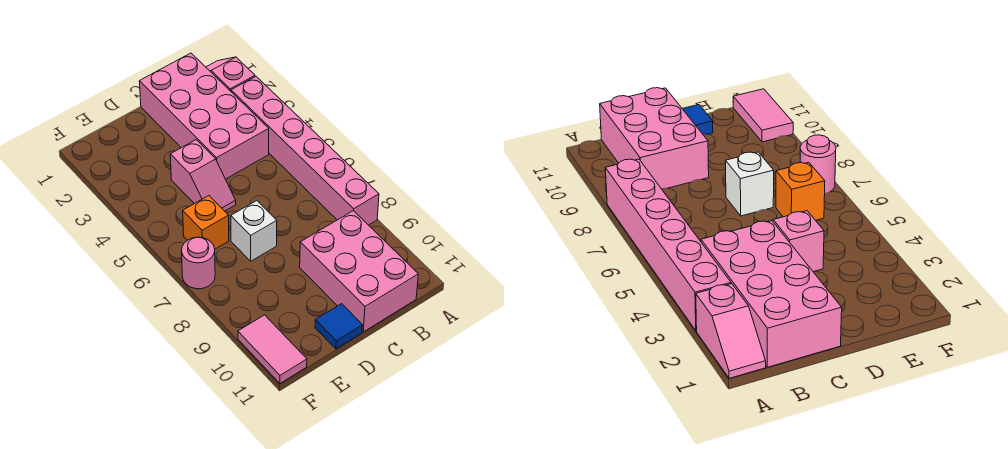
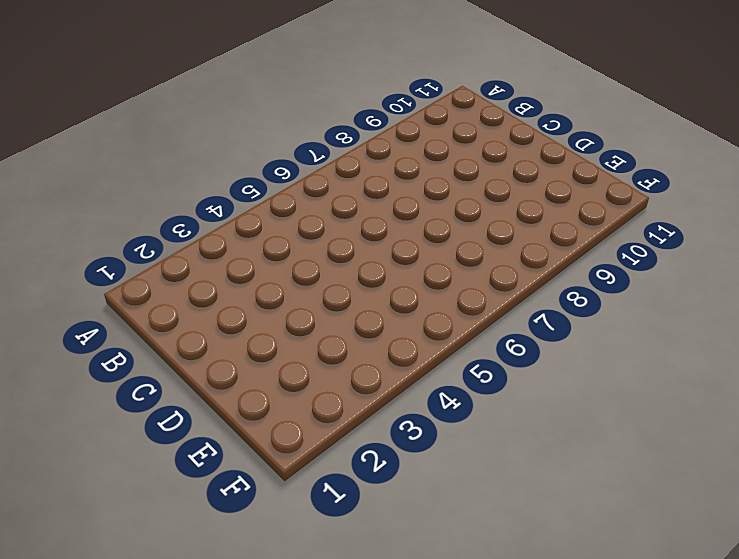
none -> pink 1x2 slope [206,57,255,91]
none -> pink 1x6 brick [231,77,379,225]

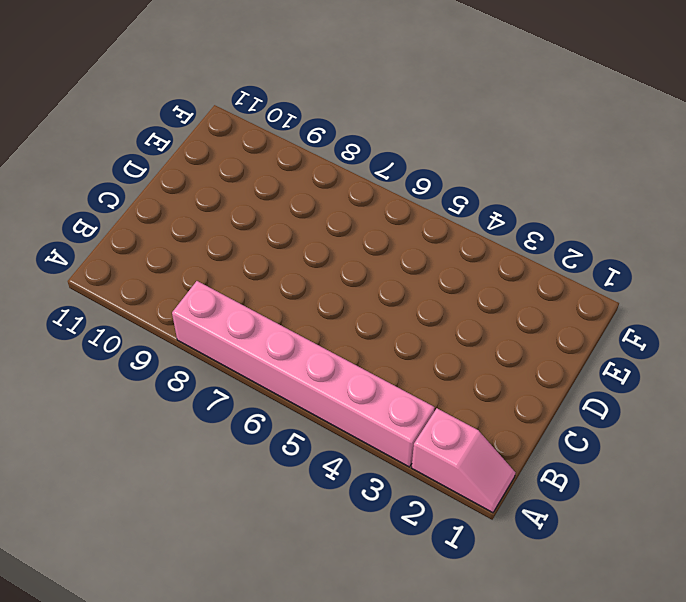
none -> pink 2x4 brick [139,53,269,179]
none -> pink 2x3 brick [300,211,418,332]

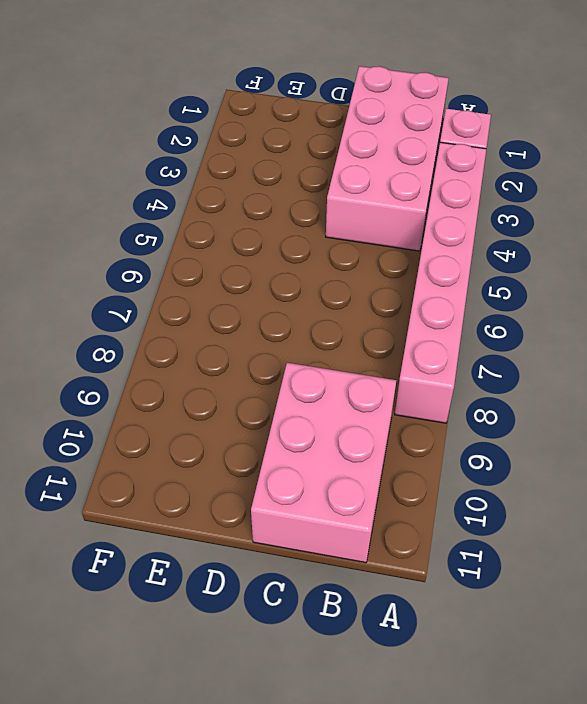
none -> pink 1x2 slope [170,140,236,211]
none -> white 1x1 brick [231,201,277,261]

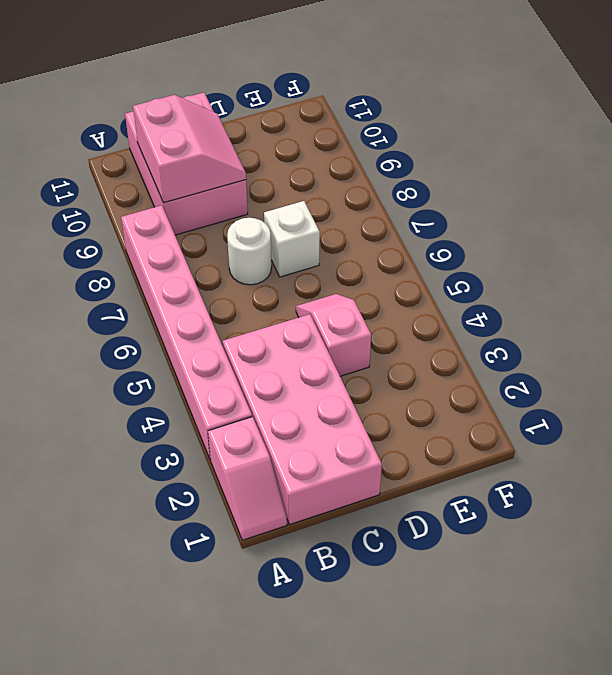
pink 2x2 slope [133,95,246,203] -> none
white 1x1 round brick [227,218,272,285] -> none
none -> blue 1x1 tile [315,304,363,349]
none -> orange 1x1 brick [183,196,229,249]

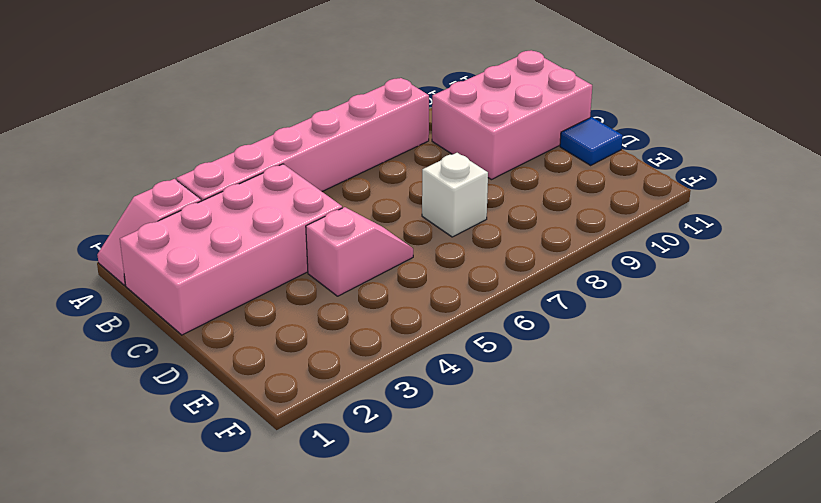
none -> orange 1x1 brick [183,196,229,249]
none -> pink 1x1 round brick [182,237,215,289]

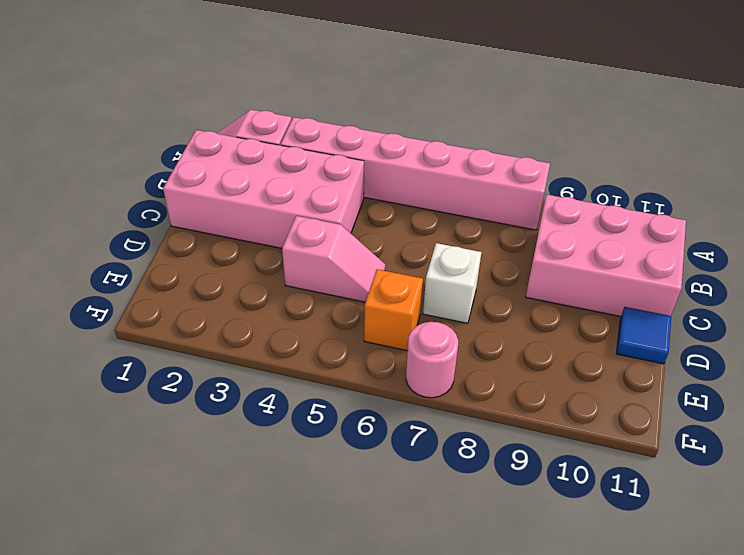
none -> pink 1x2 tile [238,315,307,383]

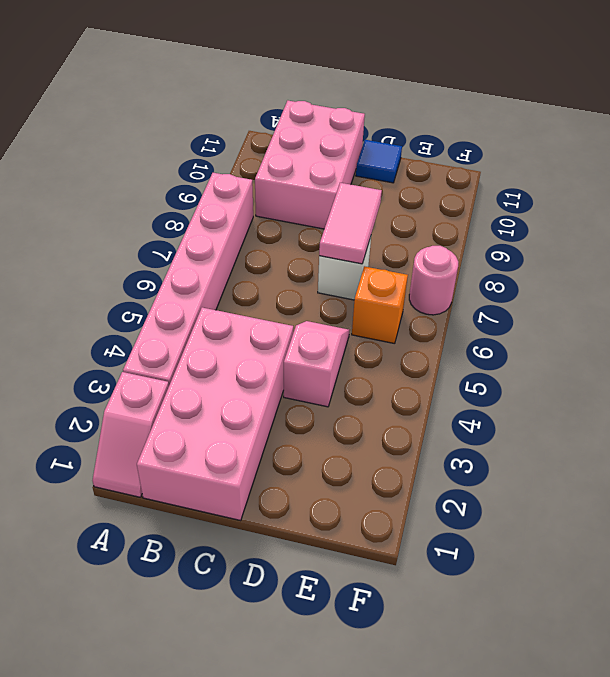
pink 1x2 tile [319,183,382,264] -> pink 1x2 tile moved to [238,315,307,383]

